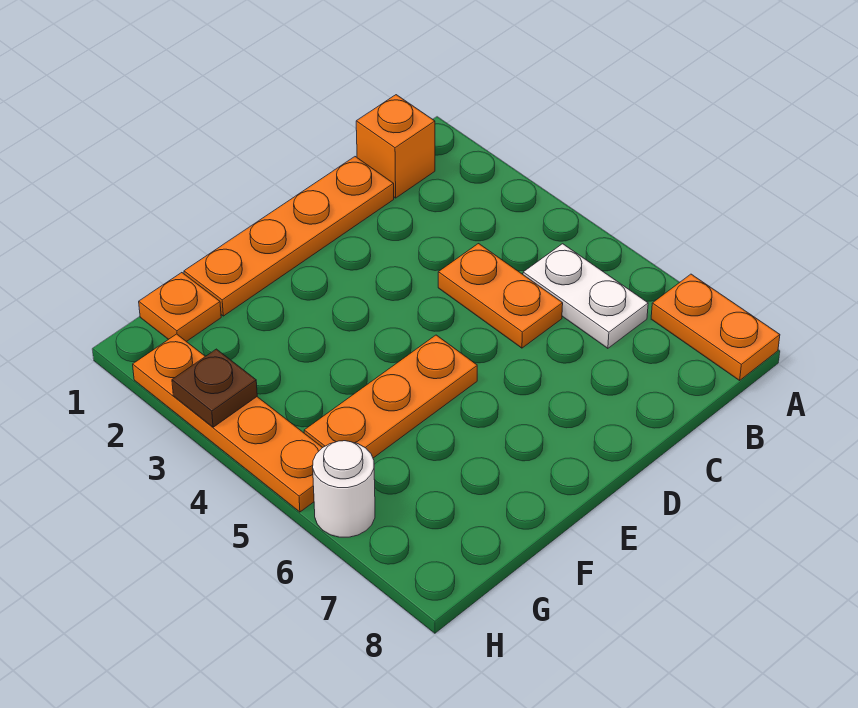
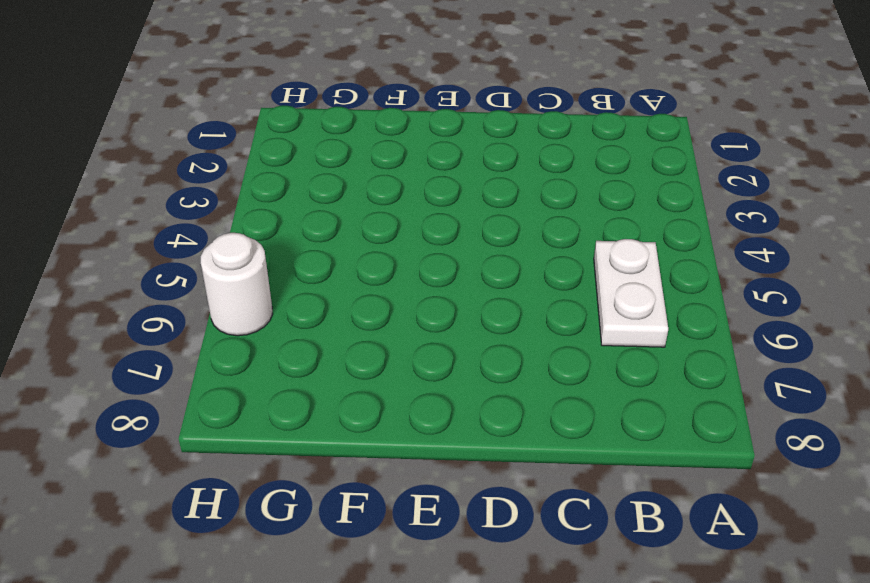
none -> orange 1x2 plate [651,274,780,380]
none -> orange 1x1 brick [356,95,435,198]

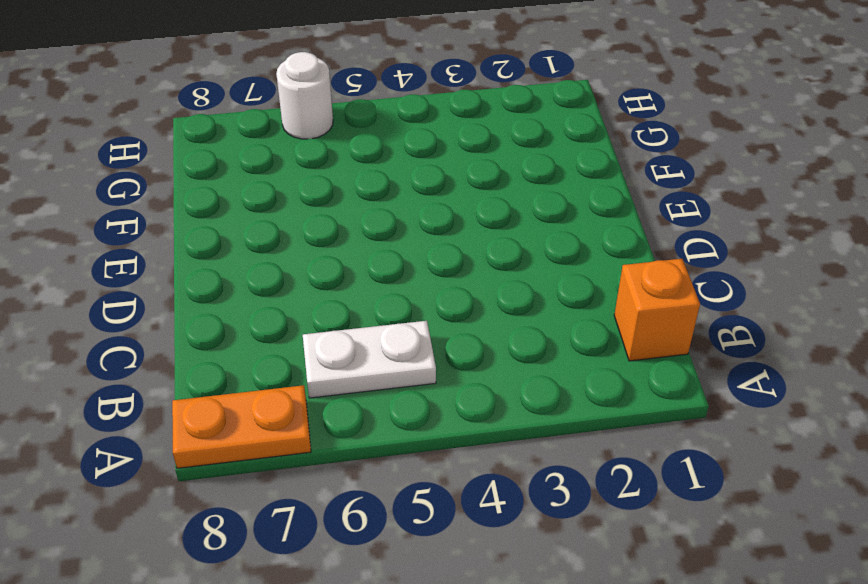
none -> orange 1x4 plate [184,157,394,316]
none -> orange 1x2 plate [438,244,563,348]

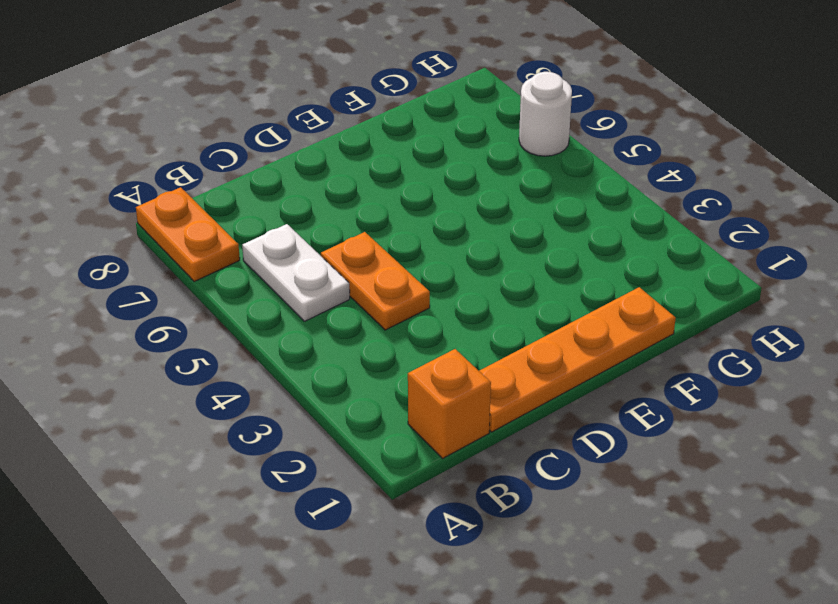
none -> orange 1x3 plate [304,335,477,458]
none -> orange 1x1 plate [139,273,221,342]

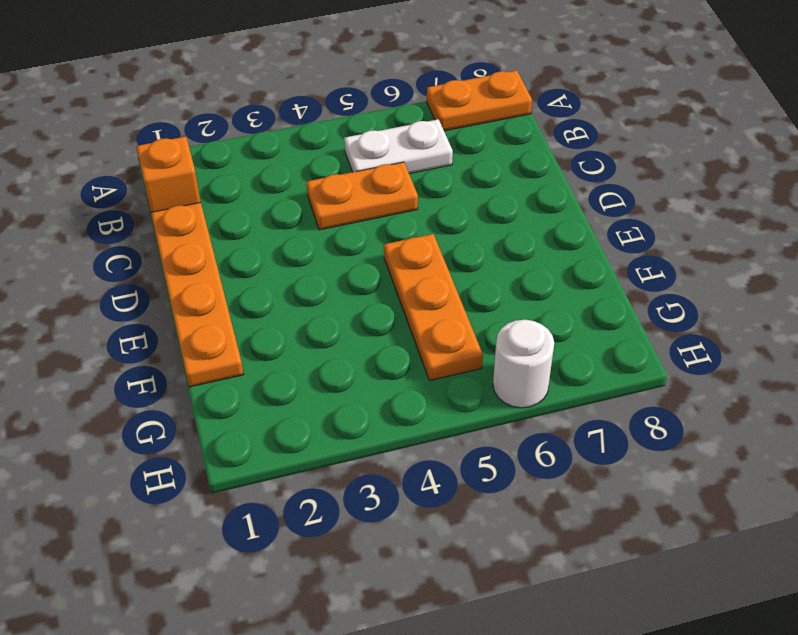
none -> orange 1x1 plate [139,273,221,342]
none -> orange 1x4 plate [133,334,322,512]

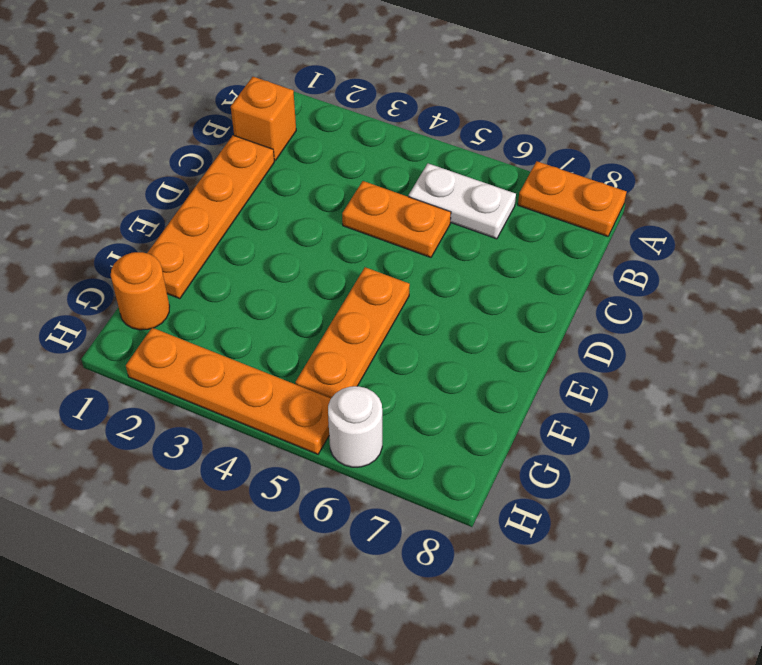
orange 1x1 round brick [111,252,170,330] -> orange 1x1 plate [139,273,221,342]
none -> brown 1x1 plate [172,349,257,427]

